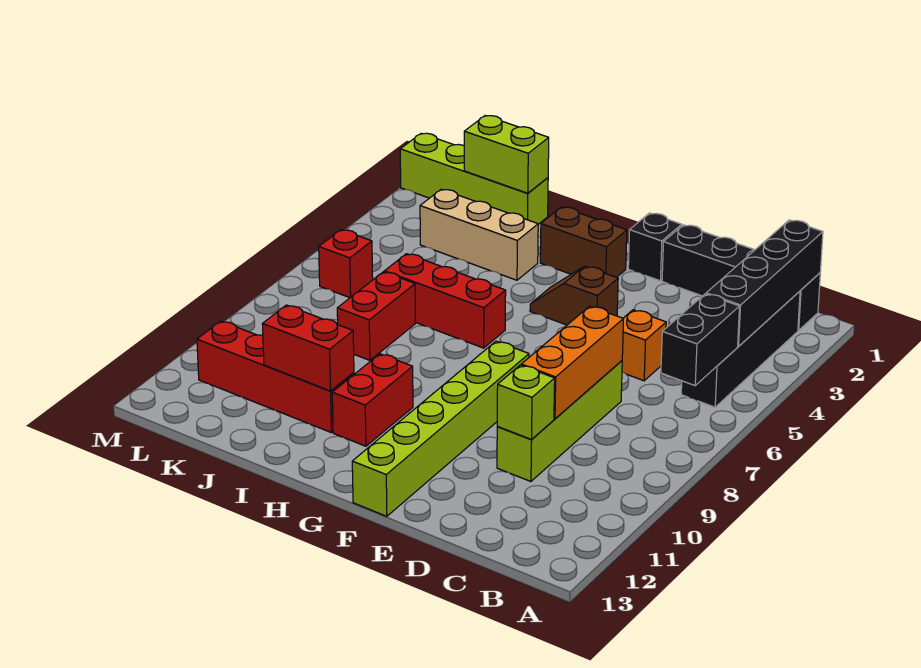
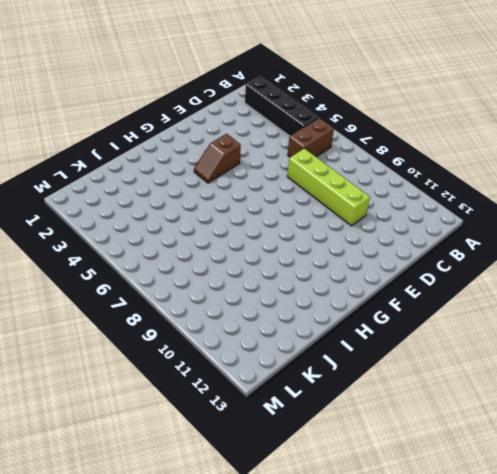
brown 1x2 brick [288,118,334,157] -> brown 1x2 brick moved to [540,207,627,277]
none -> black 1x4 brick [662,225,820,330]
none -> orange 1x1 brick [622,310,666,381]
none -> black 1x1 brick [628,213,682,281]

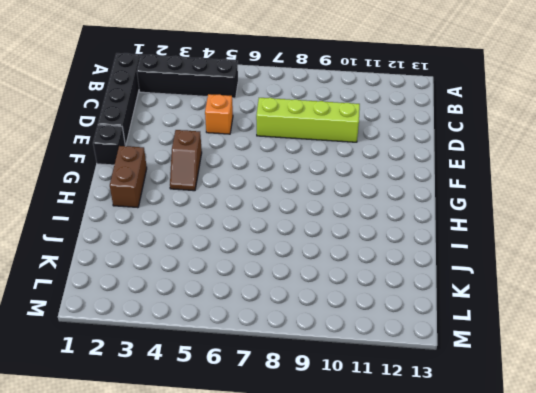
none -> lime 1x6 brick [352,341,529,516]
none -> red 1x3 brick [384,254,506,348]
none -> red 1x2 brick [332,354,413,446]

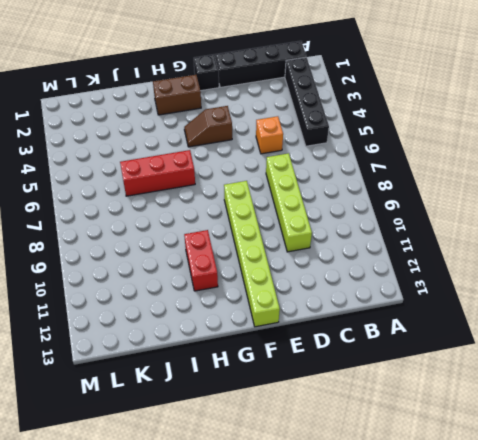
none -> tan 1x3 brick [420,189,538,280]
none -> red 1x4 brick [197,321,354,433]
none -> lime 1x4 brick [400,133,548,224]

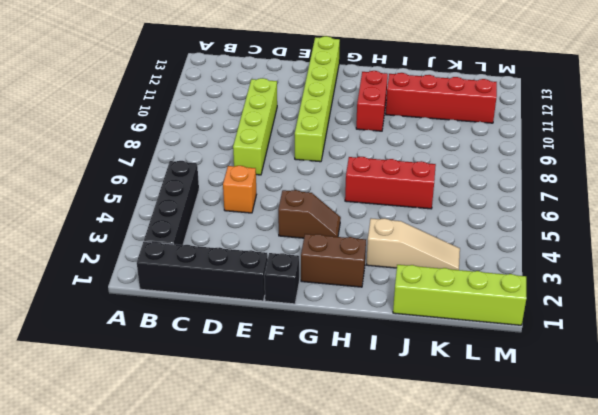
tan 1x3 slope [366,218,460,270] -> tan 1x3 brick [420,189,538,280]
none -> red 1x2 brick [337,272,415,360]
none -> red 1x1 brick [319,230,373,298]
none -> black 1x4 brick [706,220,823,346]

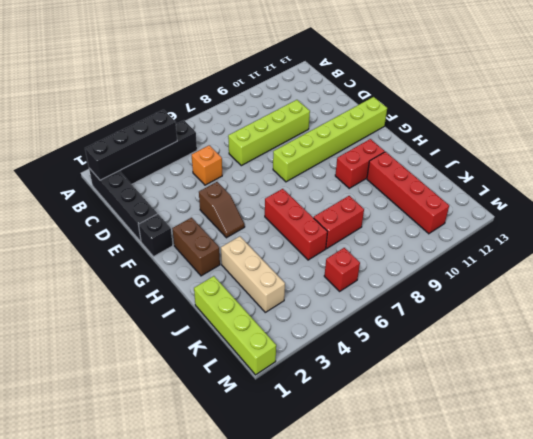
none -> black 1x2 brick [661,294,740,386]
none -> orange 1x3 brick [521,306,623,419]
none -> lime 1x1 brick [497,365,555,439]

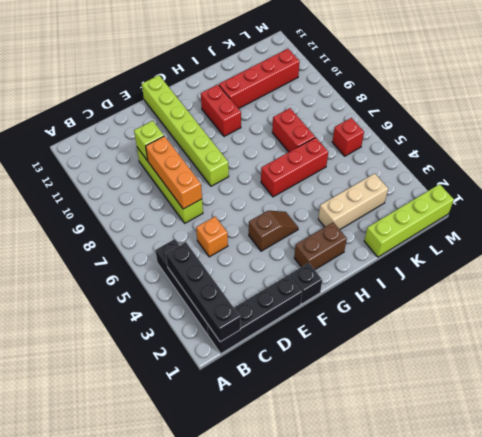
none -> black 1x2 brick [661,294,740,386]
none -> red 1x2 brick [263,305,354,391]
none -> lime 1x2 brick [464,116,549,193]

